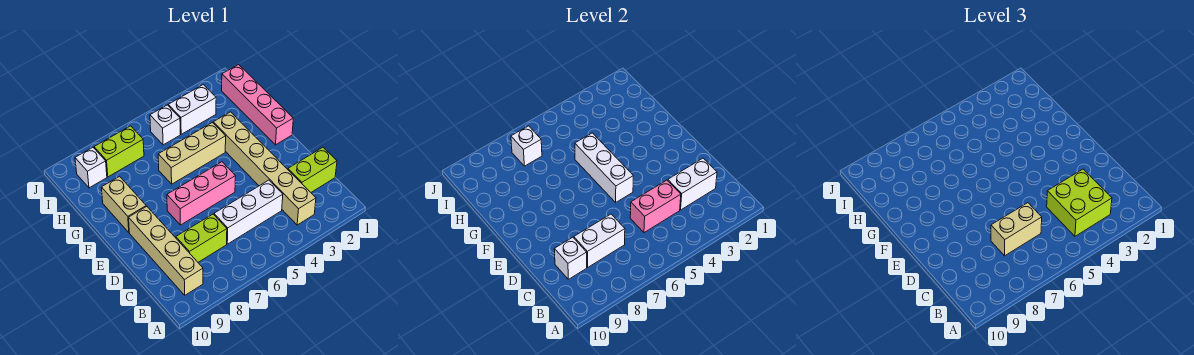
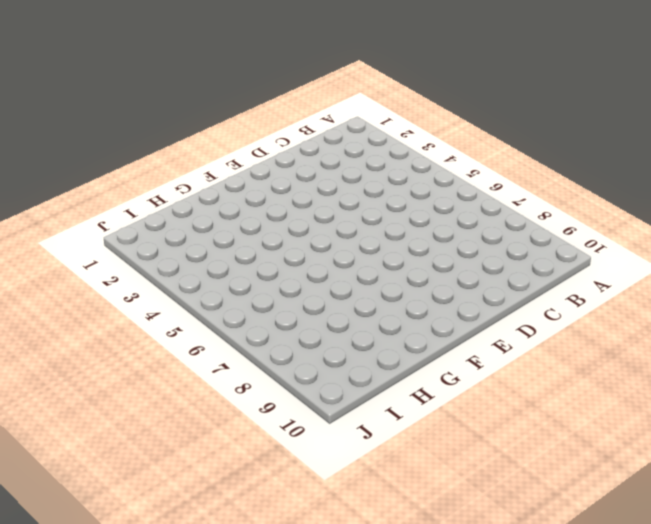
none -> tan 1x6 brick [213,112,316,225]
none -> tan 1x4 brick [129,206,203,295]
none -> lime 1x2 brick [288,147,337,192]

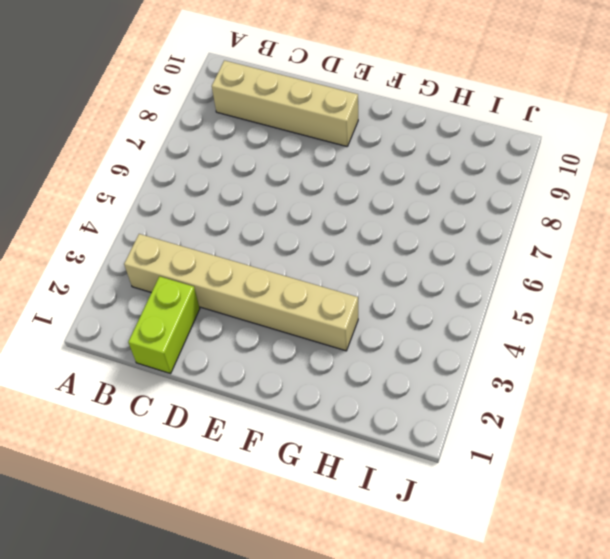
none -> white 1x3 brick [214,180,283,244]
none -> lime 1x2 brick [176,214,227,262]
none -> pink 1x3 brick [167,162,236,225]

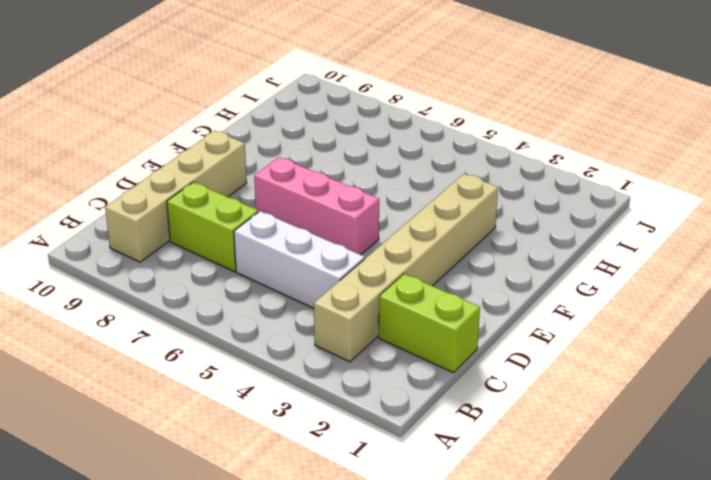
none -> pink 1x4 brick [222,65,293,145]
none -> tan 1x2 brick [101,177,146,232]
none -> tan 1x3 brick [158,123,226,184]

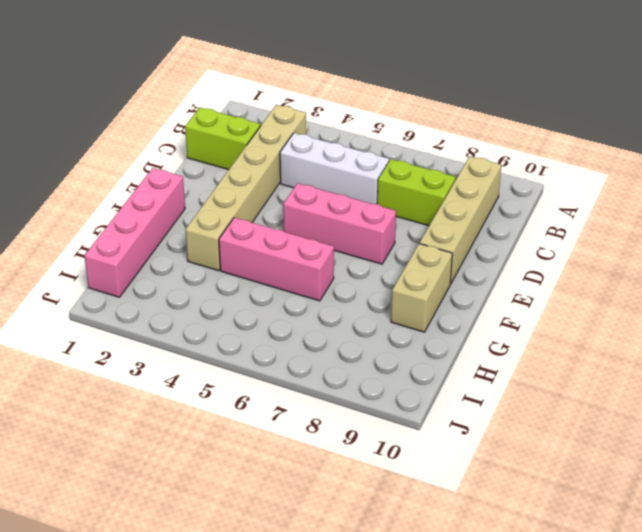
pink 1x3 brick [219,218,334,301] -> tan 1x3 brick [158,123,226,184]
none -> white 1x2 brick [168,85,216,134]
none -> white 1x1 brick [150,105,180,145]
none -> lime 1x2 brick [94,126,144,177]

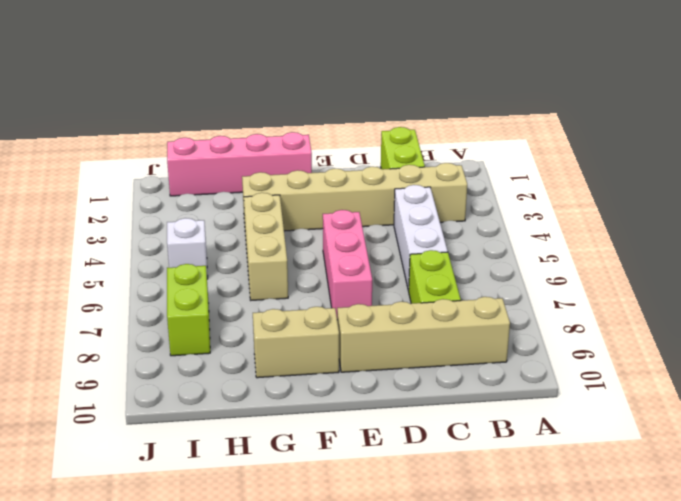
none -> white 1x2 brick [168,85,216,134]
none -> white 1x1 brick [75,148,107,188]
none -> white 1x2 brick [668,158,717,210]

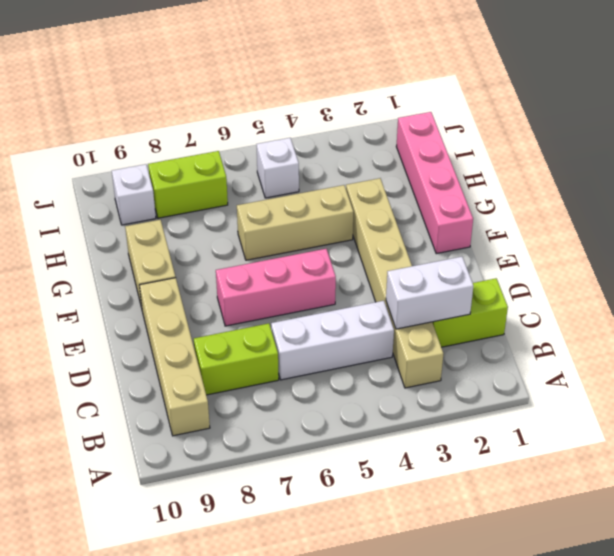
none -> white 1x2 brick [168,85,216,134]
none -> pink 1x2 brick [630,180,681,233]
none -> white 1x2 brick [574,214,625,267]

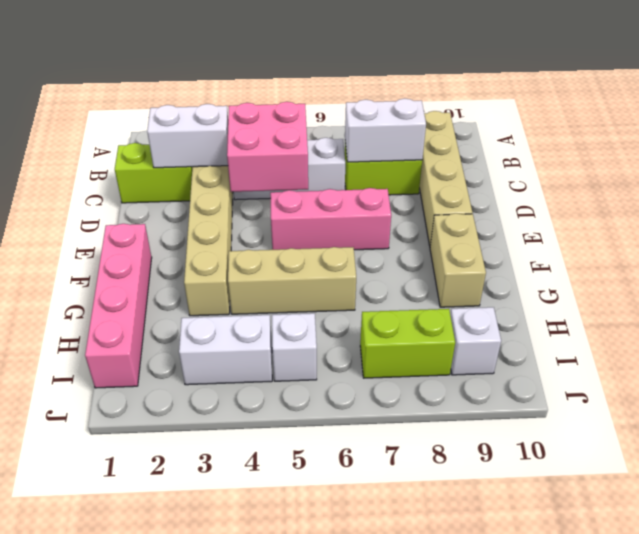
pink 2x2 brick [227,102,308,192] -> pink 1x2 brick [630,180,681,233]
none -> white 1x1 brick [554,237,587,279]
none -> white 1x3 brick [575,133,634,202]
none -> white 1x1 brick [511,126,542,166]

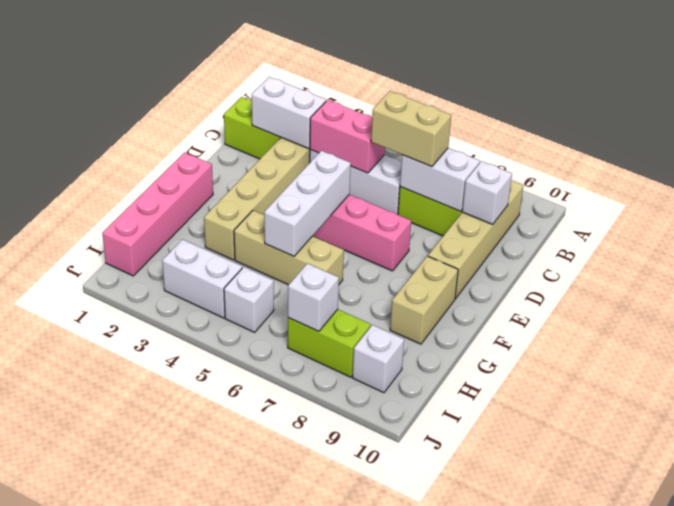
none -> lime 2x2 brick [1047,169,1112,236]

